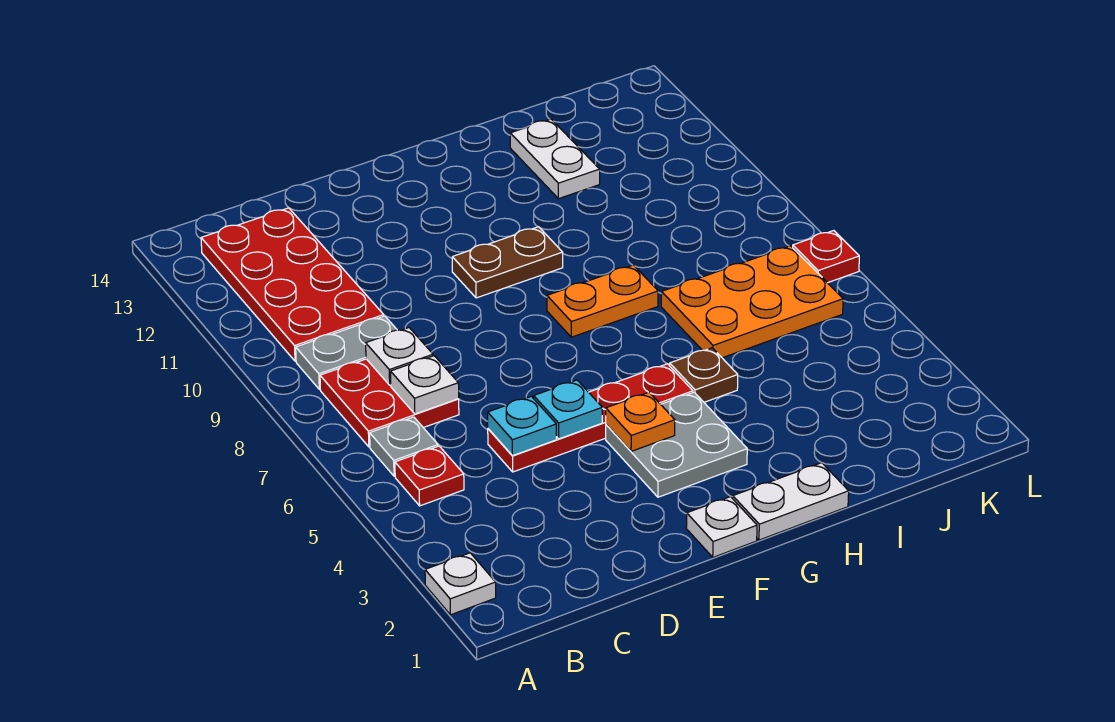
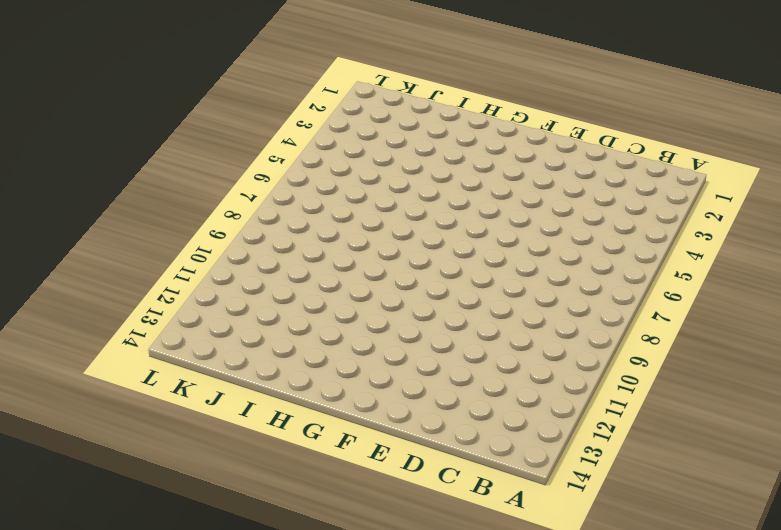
none -> white 1x1 plate [425,553,496,615]
none -> red 1x1 plate [395,446,464,506]
none -> grey 1x1 plate [370,417,438,476]

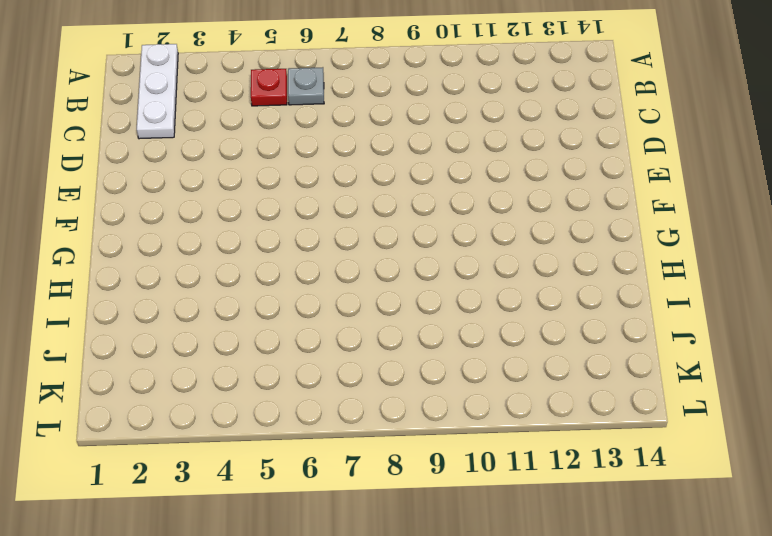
white 1x3 plate [137,44,178,139] -> white 1x1 plate [425,553,496,615]
none -> red 2x2 plate [320,359,459,447]
none -> grey 1x2 plate [296,316,397,389]
none -> red 2x4 plate [201,208,384,361]

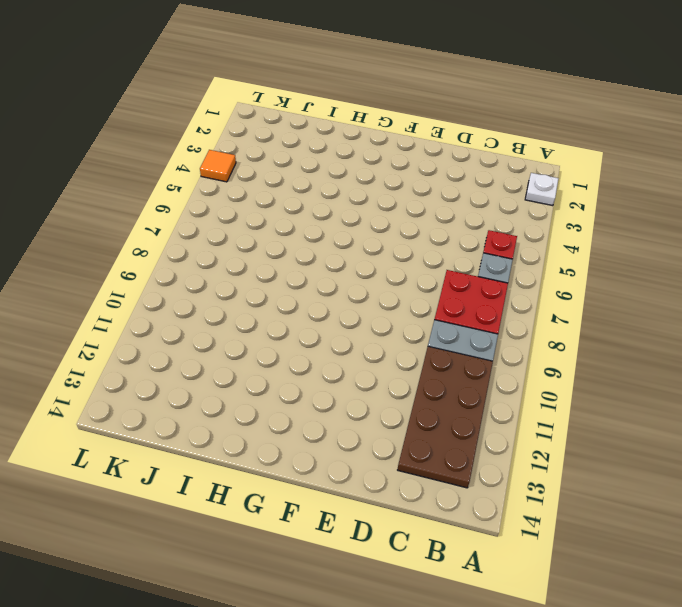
brown 2x4 plate [398,347,493,488] -> red 2x4 plate [201,208,384,361]
orange 1x1 tile [200,150,236,182] -> none
none -> red 1x4 plate [488,364,693,472]
none -> white 1x1 plate [686,497,757,557]
none -> grey 2x2 plate [606,392,747,497]

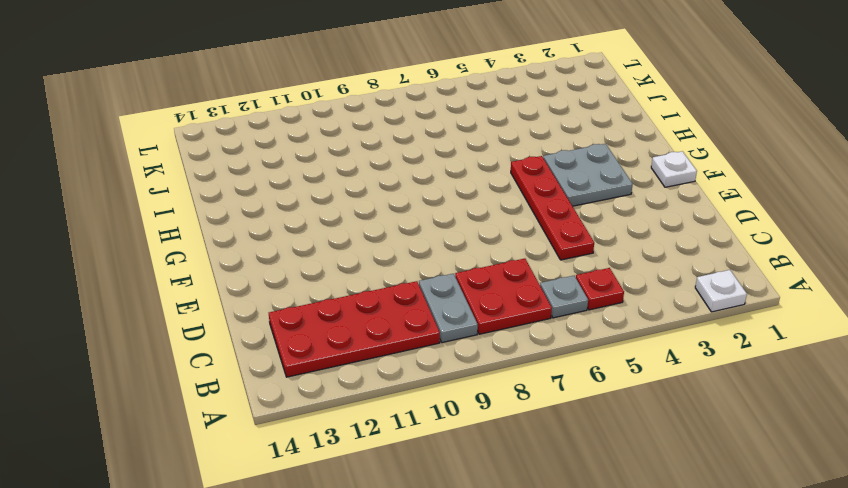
none -> brown 1x2 plate [452,227,563,298]
none -> white 1x2 plate [733,463,849,540]
none -> orange 1x2 plate [547,265,658,337]

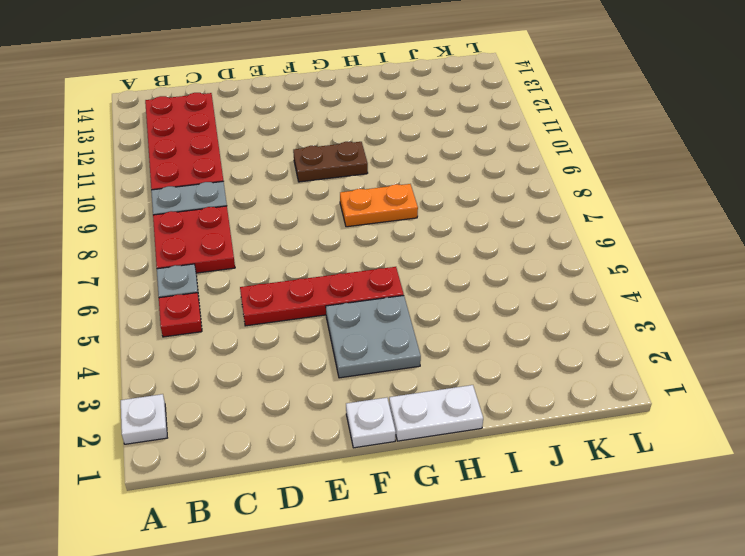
none -> brown 1x1 plate [670,348,738,402]
none -> orange 2x3 plate [661,246,843,358]
none -> white 1x2 plate [510,119,600,199]

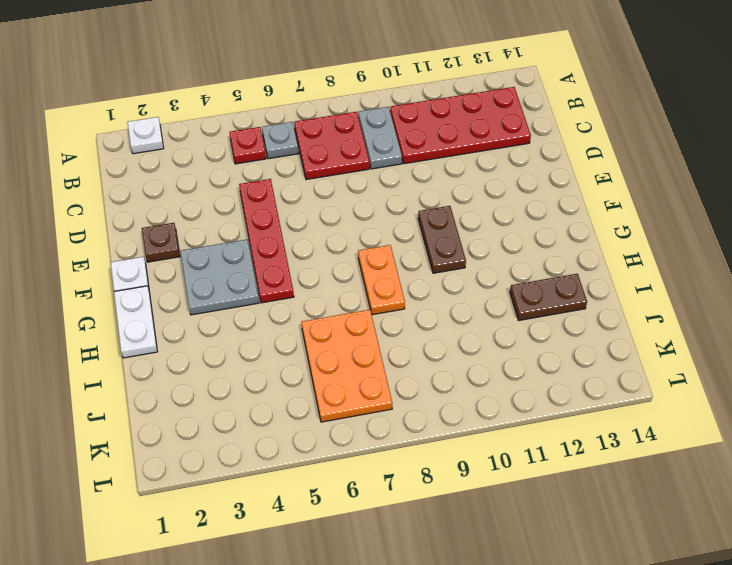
brown 1x1 plate [142,223,180,262] -> brown 1x1 plate moved to [670,348,738,402]
brown 1x2 plate [510,274,587,320] -> white 1x2 plate [510,119,600,199]
none -> red 1x1 plate [792,231,859,283]
none -> white 1x1 plate [391,356,459,414]
none -> white 1x1 plate [366,328,433,385]

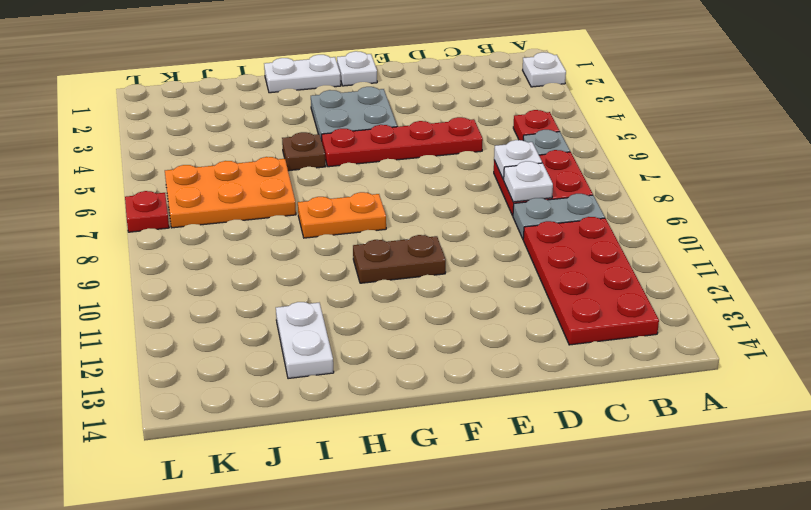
none -> cyan 1x1 plate [488,396,556,455]
none -> cyan 1x1 plate [534,380,602,439]
none -> orange 1x1 plate [606,392,675,451]

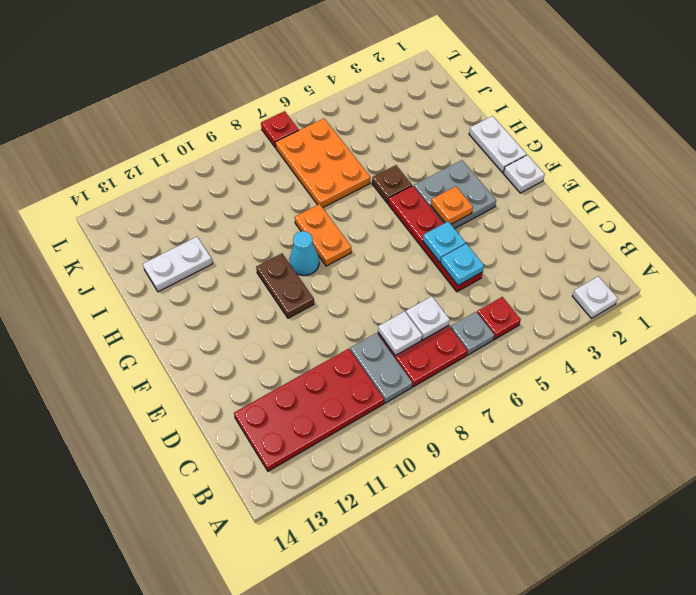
cyan 1x1 cone [289,231,319,276] -> none

